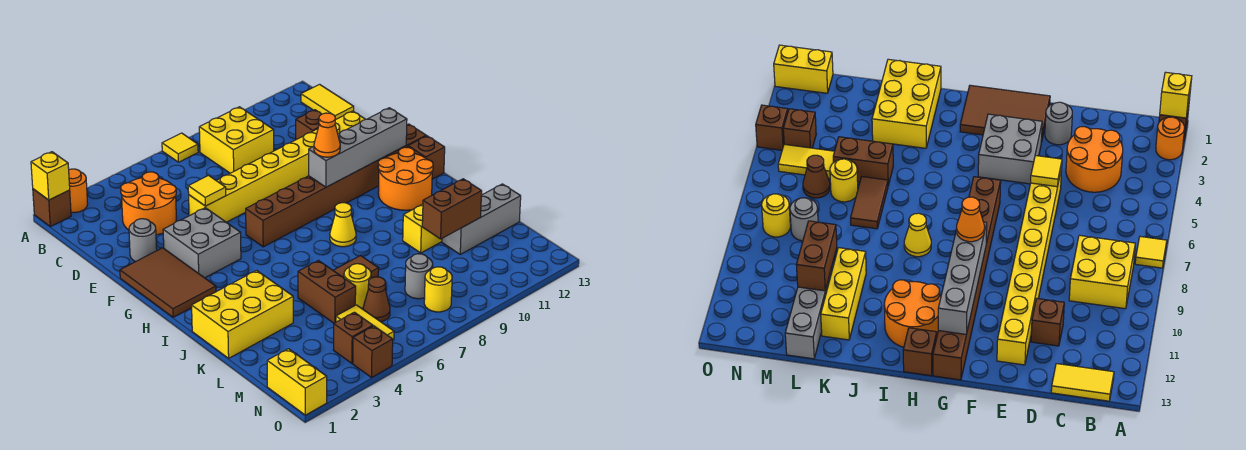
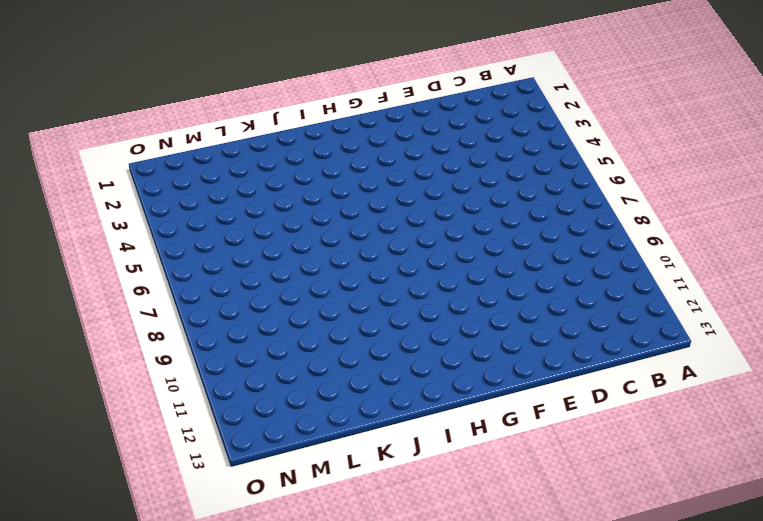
none -> brown 1x1 brick [33,189,71,227]
none -> orange 1x1 round brick [69,169,88,213]
none -> yellow 1x1 tile [162,133,198,162]
none -> yellow 2x2 brick [199,107,274,173]

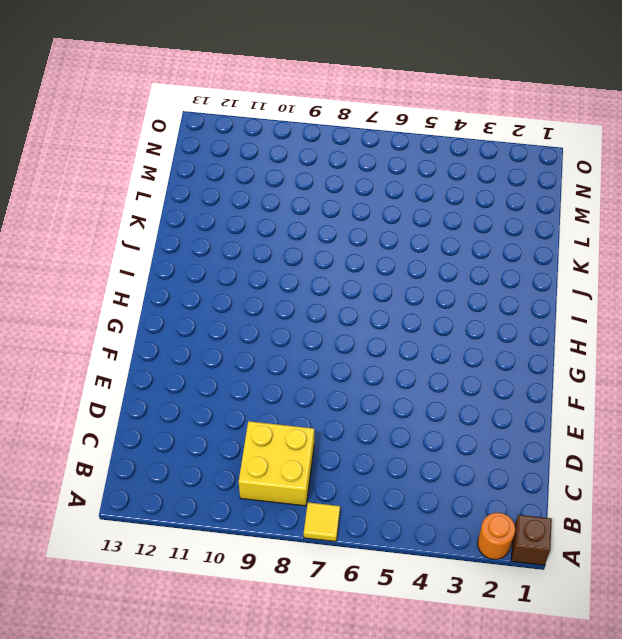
none -> yellow 1x2 tile [301,84,354,120]
none -> orange 2x2 round brick [121,172,176,235]
none -> brown 1x1 brick [296,110,321,140]
none -> grey 1x1 round brick [129,219,157,262]

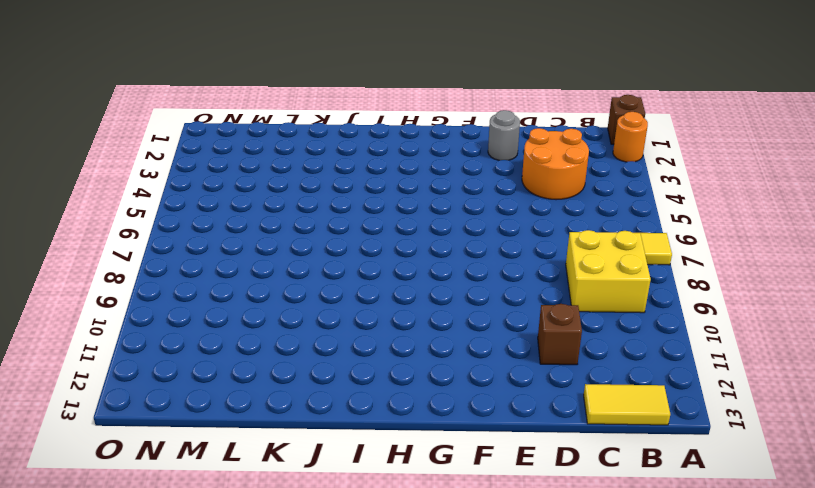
none -> yellow 1x8 brick [189,111,365,222]
none -> brown 2x3 tile [120,248,216,317]
none -> grey 2x2 brick [163,208,241,278]
none -> brown 1x8 brick [246,124,426,247]

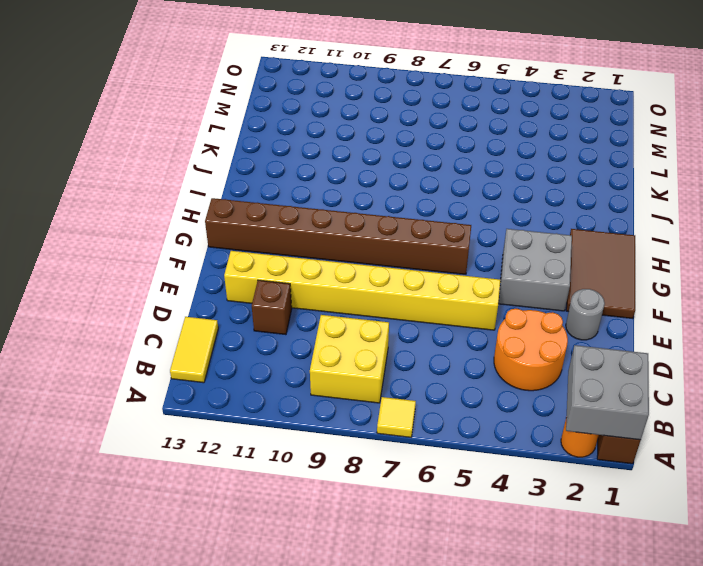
grey 2x2 brick [566,345,649,440] -> yellow 1x1 brick [31,152,70,200]
none -> orange 2x2 round brick [378,147,433,210]
none -> brown 1x1 brick [408,136,445,179]
none -> yellow 1x1 cone [330,203,356,247]
none -> yellow 2x3 brick [192,270,293,358]

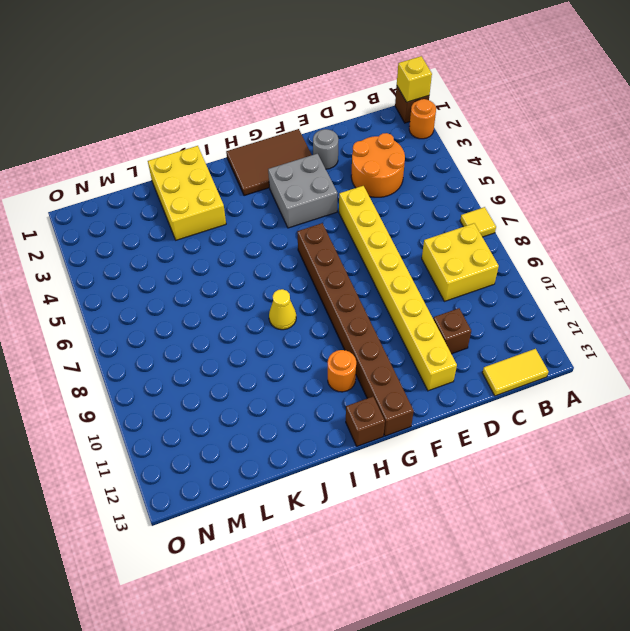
orange 1x1 round brick [328,350,356,392] -> orange 2x2 round brick [378,147,433,210]
none -> brown 1x2 brick [298,260,356,323]
none -> brown 1x2 tile [333,256,379,278]
none -> yellow 1x3 brick [403,204,442,253]
none -> yellow 1x1 round brick [344,264,371,308]

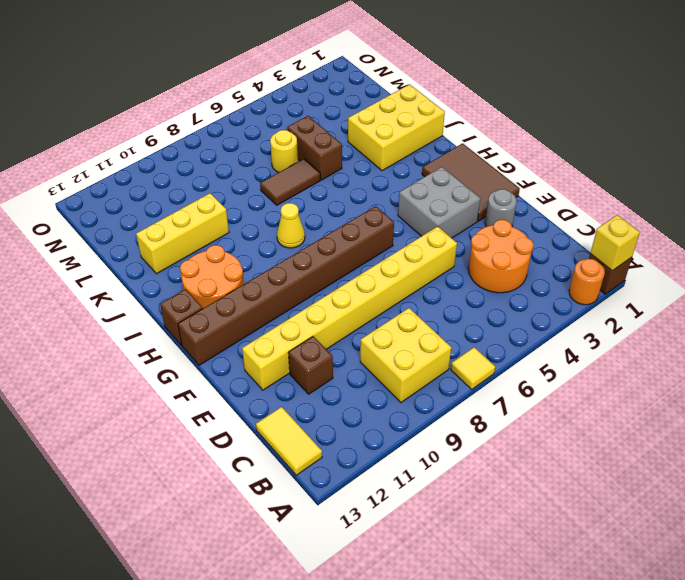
none -> grey 1x3 brick [442,184,521,254]
none -> yellow 1x2 tile [336,305,394,340]
none -> brown 1x1 cone [363,277,390,322]
none -> grey 1x1 round brick [405,254,433,299]

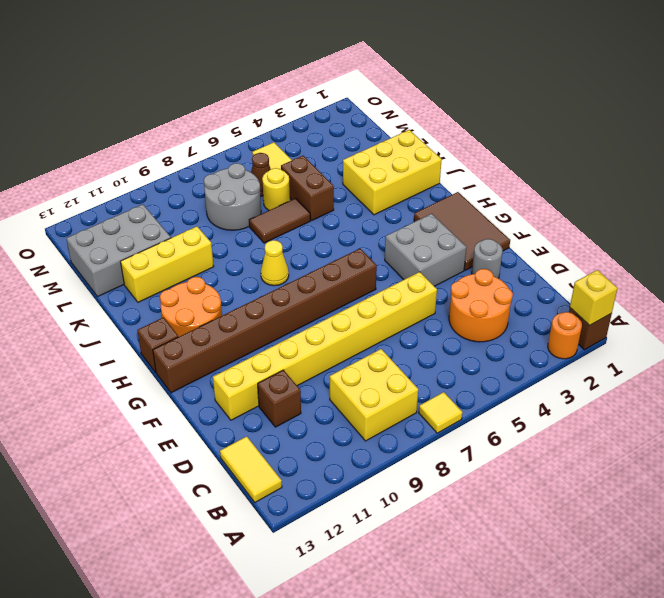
grey 2x2 round brick [204,163,261,230] -> grey 1x1 round brick [405,254,433,299]
grey 2x3 brick [66,204,171,297] -> grey 1x3 brick [442,184,521,254]
none -> yellow 1x2 brick [267,349,327,415]
none -> brown 1x1 brick [333,312,373,363]
none -> yellow 1x1 round brick [424,267,452,312]
none -> brown 1x1 brick [353,326,393,377]

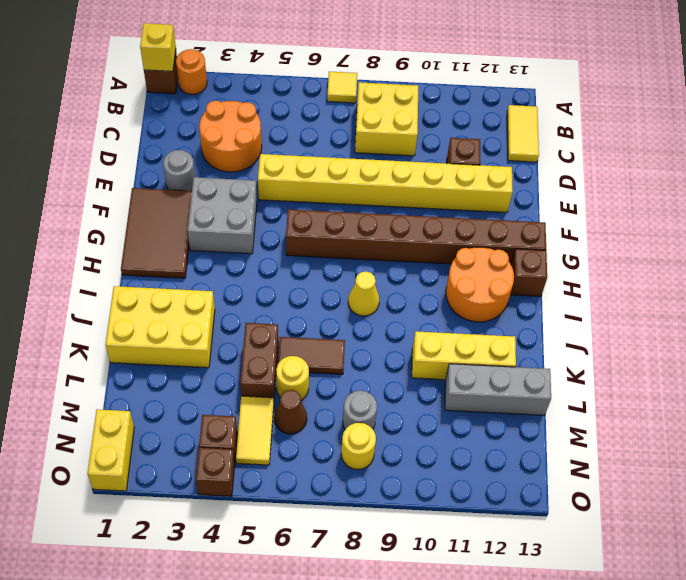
none -> yellow 1x1 tile [188,175,226,206]
none -> grey 1x4 brick [309,108,407,187]
none -> brown 1x2 brick [422,179,482,239]
none -> orange 1x1 cone [314,113,340,157]

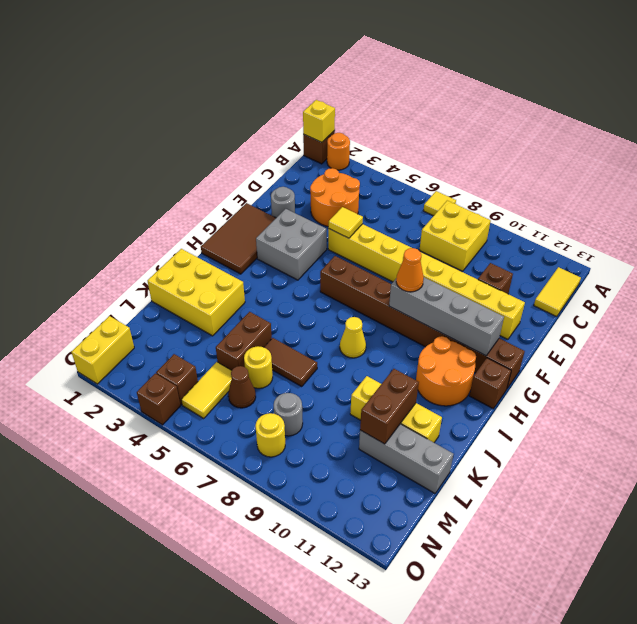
brown 1x2 brick [360,369,419,444] -> brown 1x2 brick turned to [422,179,482,239]

